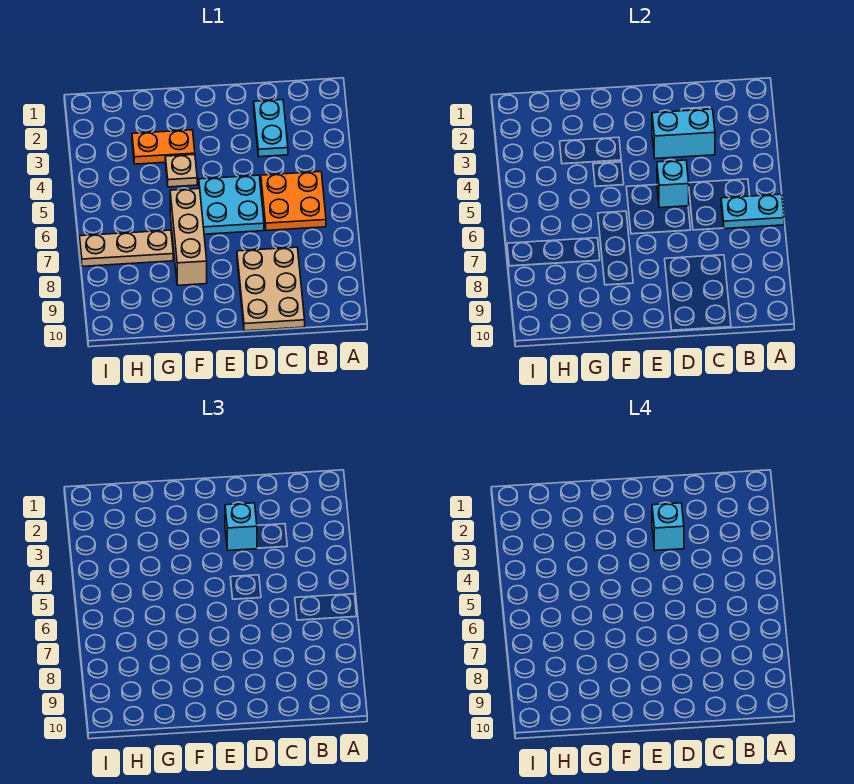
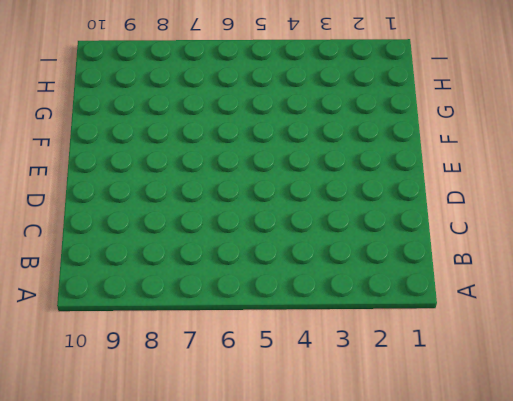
none -> orange 2x2 plate [261,172,326,231]
none -> cyan 1x2 plate [254,100,288,157]
none -> tan 2x3 plate [237,247,305,331]

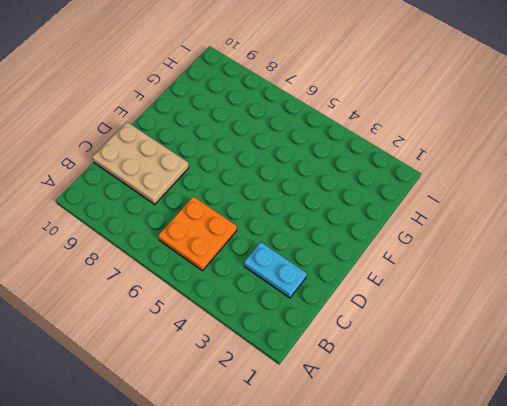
none -> cyan 2x2 plate [199,175,264,234]
none -> orange 1x2 plate [132,130,195,164]
none -> tan 1x1 plate [165,154,197,187]

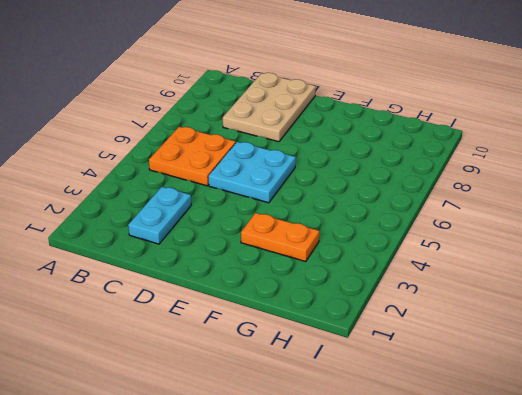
none -> tan 1x1 plate [165,154,197,187]
none -> tan 1x3 brick [170,189,207,285]
none -> tan 1x3 plate [80,230,173,266]

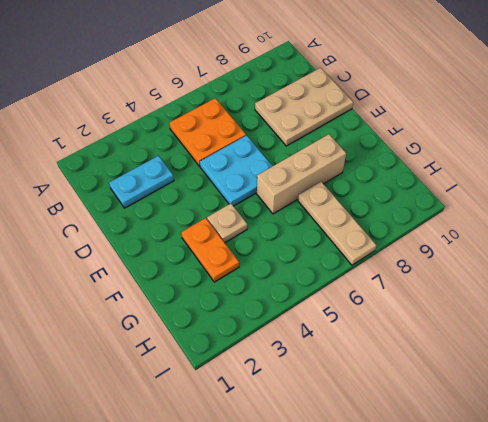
none -> cyan 1x2 plate [721,194,784,229]
none -> cyan 1x2 brick [652,109,715,159]
none -> cyan 1x1 brick [657,160,689,208]

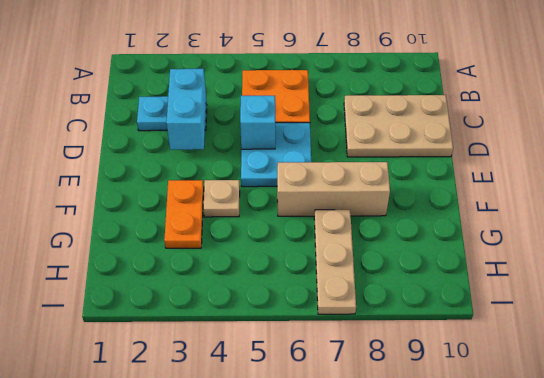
none -> cyan 1x2 plate [721,194,784,229]
none -> cyan 1x1 brick [225,503,257,551]
none -> cyan 1x1 brick [652,503,684,551]

